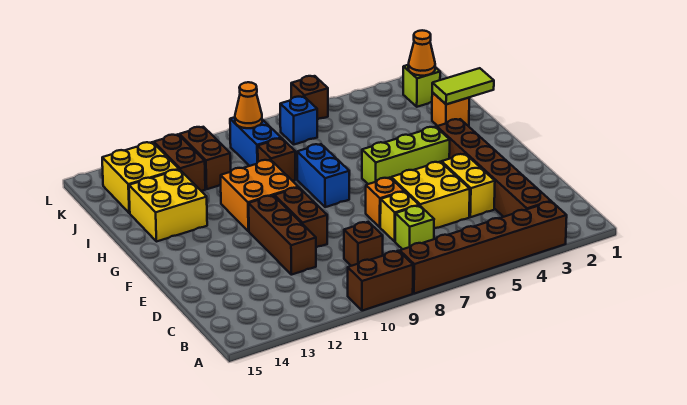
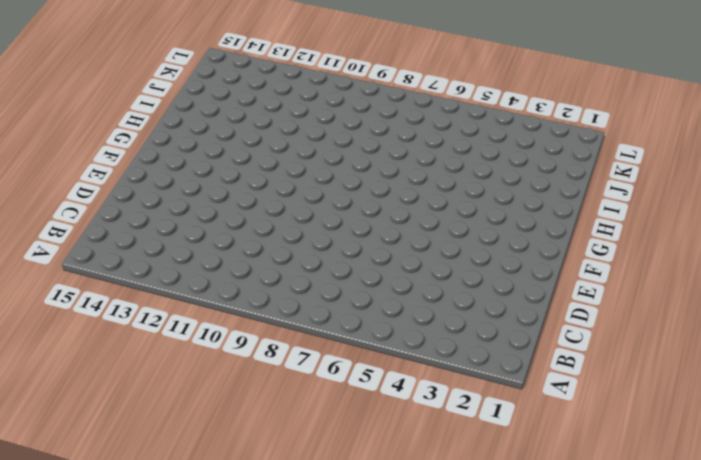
none -> brown 1x6 brick [400,202,567,294]
none -> brown 1x2 brick [348,251,413,311]
none -> brown 1x6 brick [437,119,551,217]

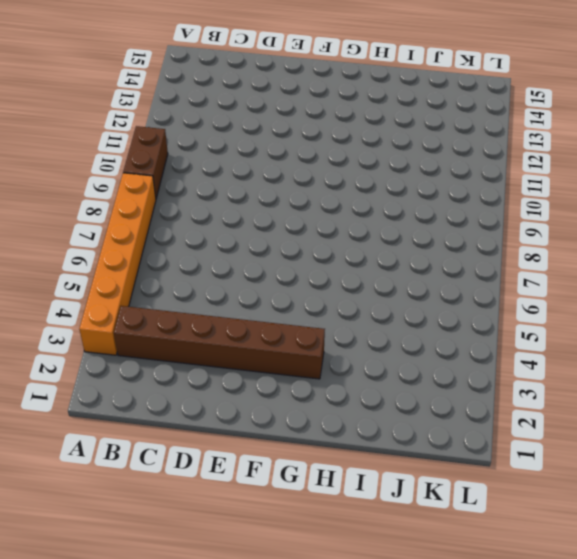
orange 1x6 brick [79,173,156,355] -> brown 1x6 brick [400,202,567,294]
none -> lime 1x1 brick [395,206,434,249]
none -> brown 1x1 brick [344,222,383,266]
none -> yellow 1x2 brick [442,154,495,217]

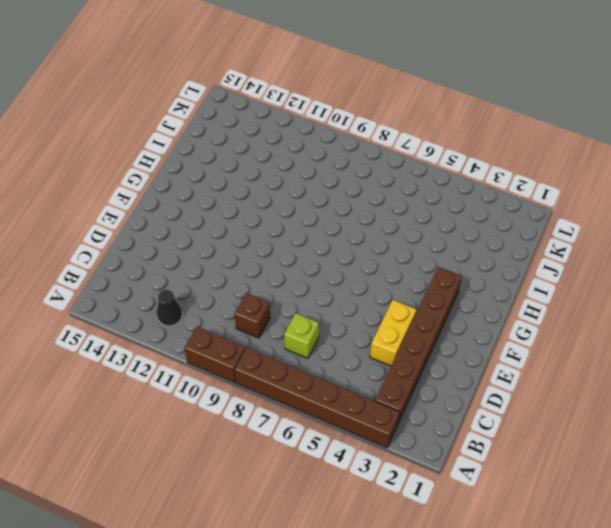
black 1x1 cone [157,290,182,326] -> none
none -> yellow 2x2 brick [391,162,470,229]
none -> yellow 1x1 brick [380,191,419,241]
none -> brown 1x3 brick [249,196,316,275]

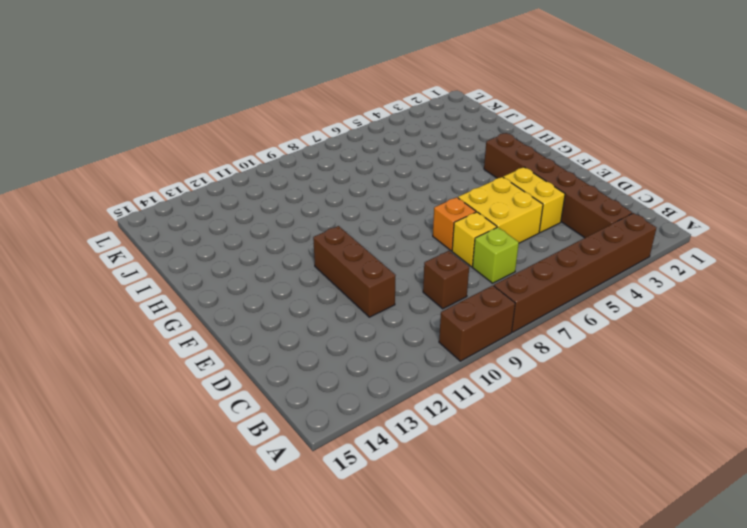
none -> brown 1x2 brick [274,187,327,247]
none -> lime 1x3 brick [362,127,450,184]
none -> blue 1x2 brick [297,144,349,207]

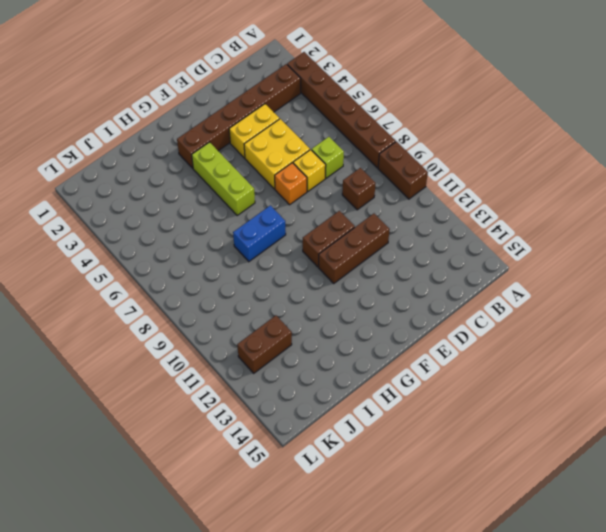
none -> orange 2x2 brick [221,160,298,231]
none -> yellow 2x2 brick [129,170,207,242]
none -> orange 1x1 brick [432,92,469,126]

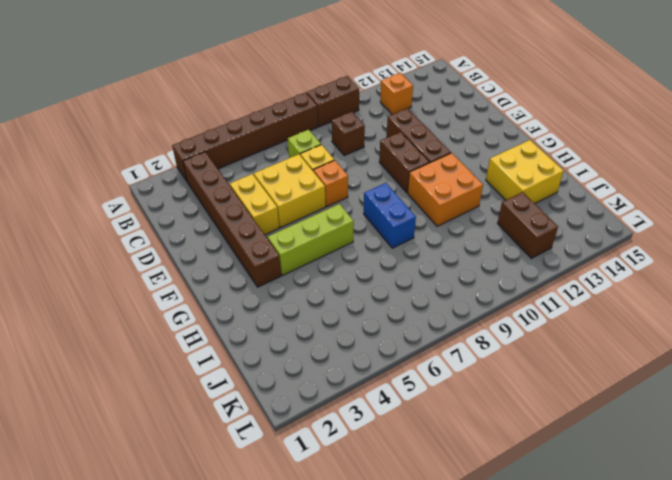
orange 1x1 brick [380,73,413,115] -> orange 1x1 brick moved to [432,92,469,126]
none -> brown 1x1 brick [258,138,295,181]
none -> blue 1x2 brick [230,117,281,166]
none -> brown 1x2 brick [179,127,231,189]

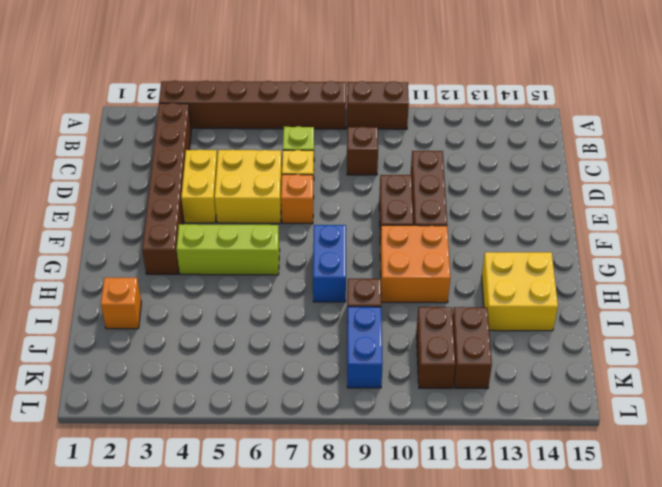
none -> yellow 2x2 brick [102,142,179,213]
none -> lime 1x1 brick [403,65,440,107]
none -> blue 1x1 brick [280,96,317,145]

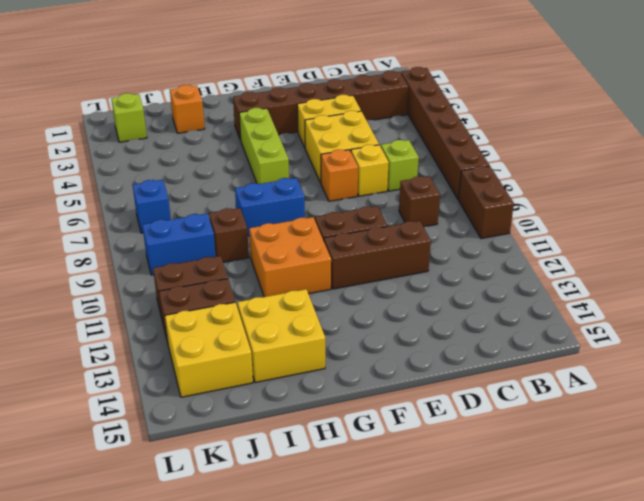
none -> brown 1x1 brick [291,76,328,120]
none -> lime 1x2 tile [432,68,494,104]
none -> orange 1x1 cone [408,30,435,76]

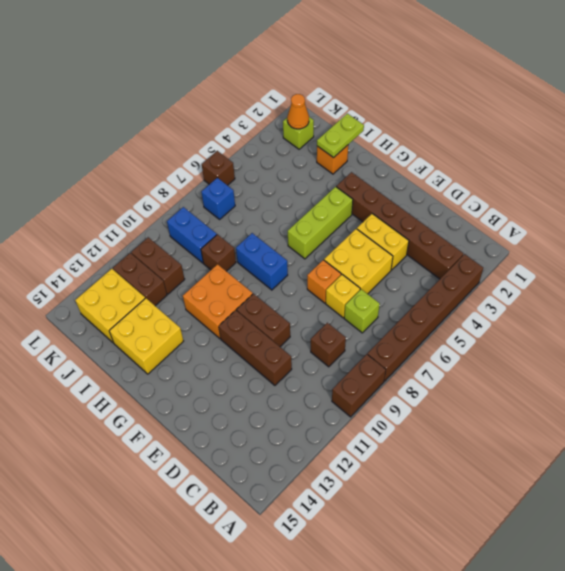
lime 1x2 plate [317,113,364,158] -> lime 1x2 tile [432,68,494,104]
none -> orange 1x1 cone [235,82,262,128]

